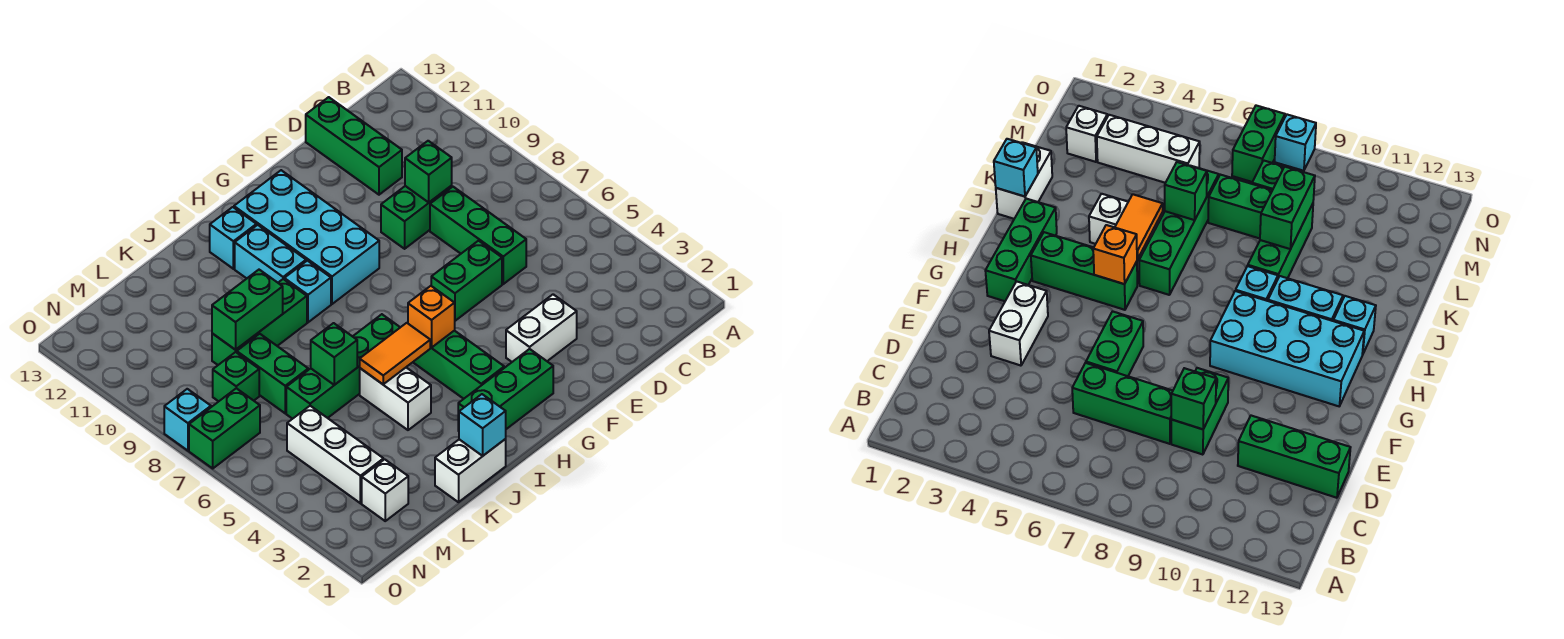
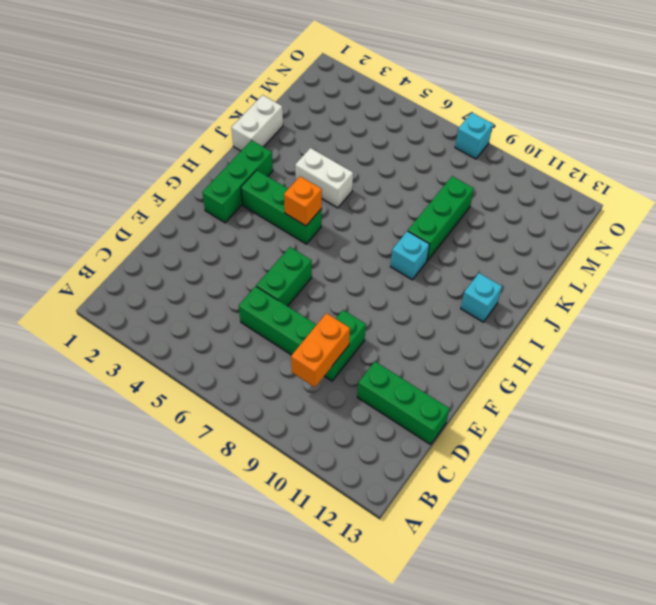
orange 1x2 brick [291,313,350,387] -> green 1x1 brick [405,141,452,202]
none -> white 1x2 brick [506,294,577,362]
none -> cyan 2x4 brick [234,170,379,304]
none -> green 1x4 brick [286,314,400,419]

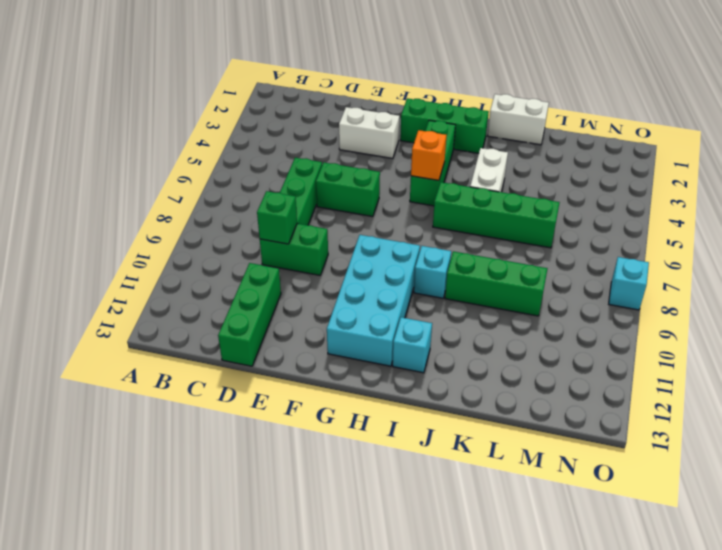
none -> cyan 1x2 brick [235,225,306,283]
none -> green 1x2 brick [237,334,308,413]
none -> white 1x1 brick [362,459,408,521]

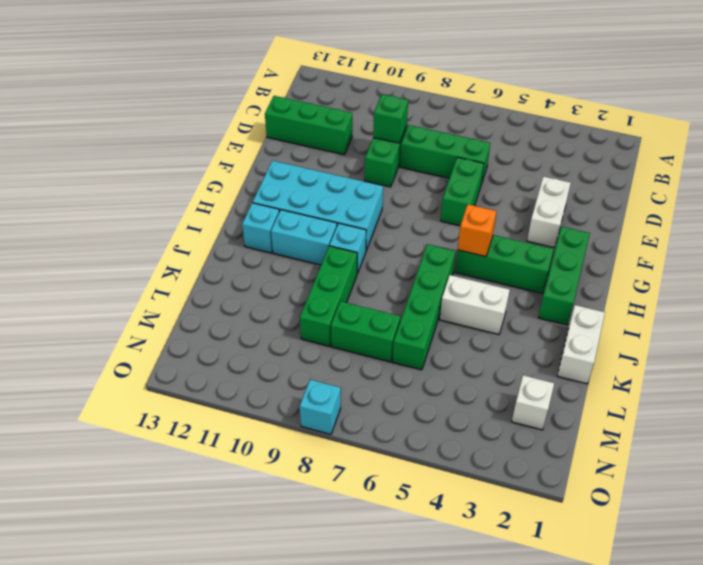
none -> white 1x3 brick [287,406,383,503]
none -> green 1x1 brick [213,352,259,401]
none -> green 1x2 brick [189,388,260,468]

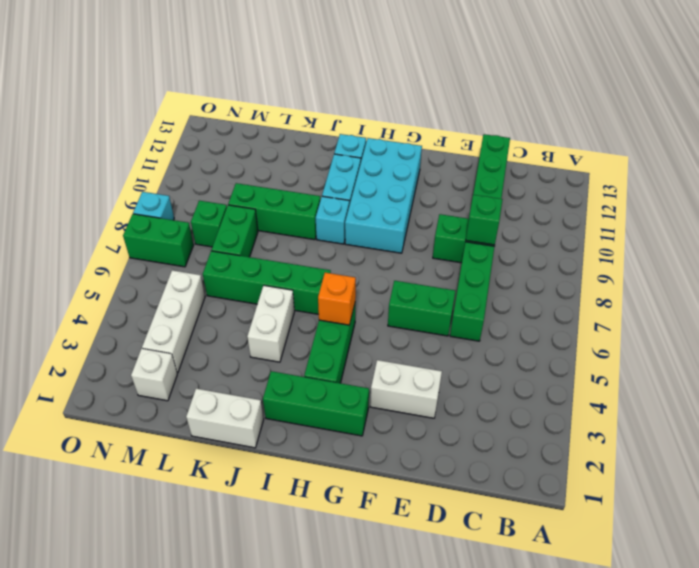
none -> orange 1x2 tile [360,323,430,384]
none -> cyan 1x1 brick [459,394,506,456]
none -> green 1x1 brick [311,323,357,385]

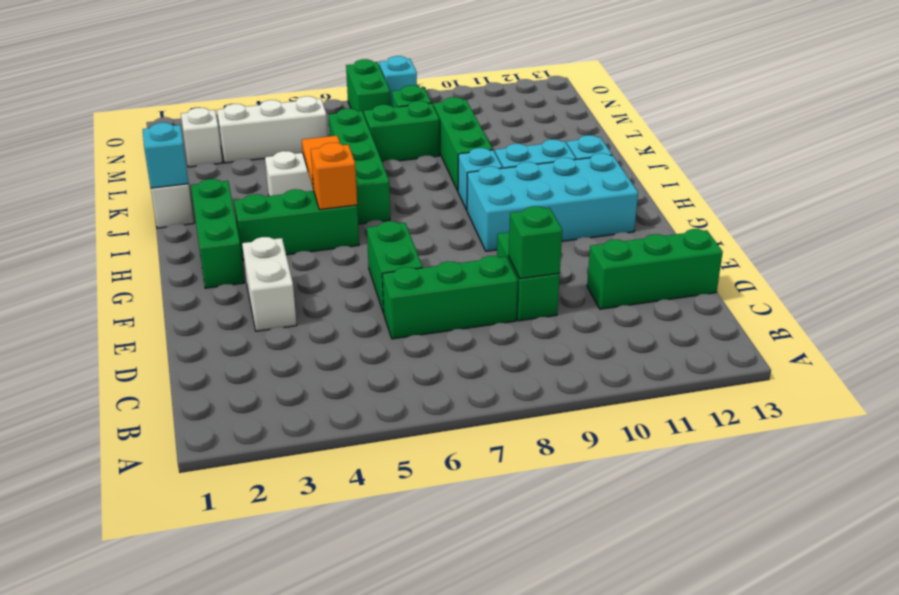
none -> green 1x1 brick [311,323,357,385]
none -> green 1x2 brick [212,270,283,350]

